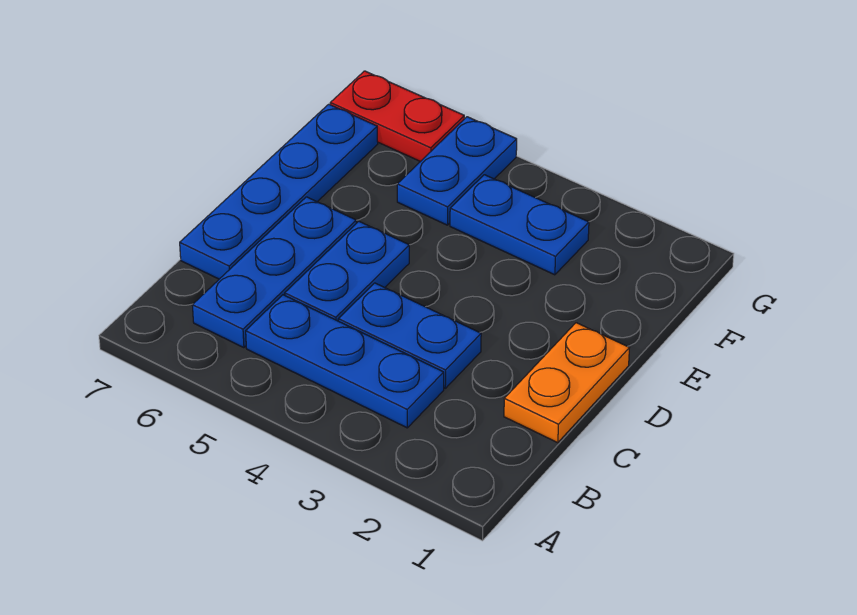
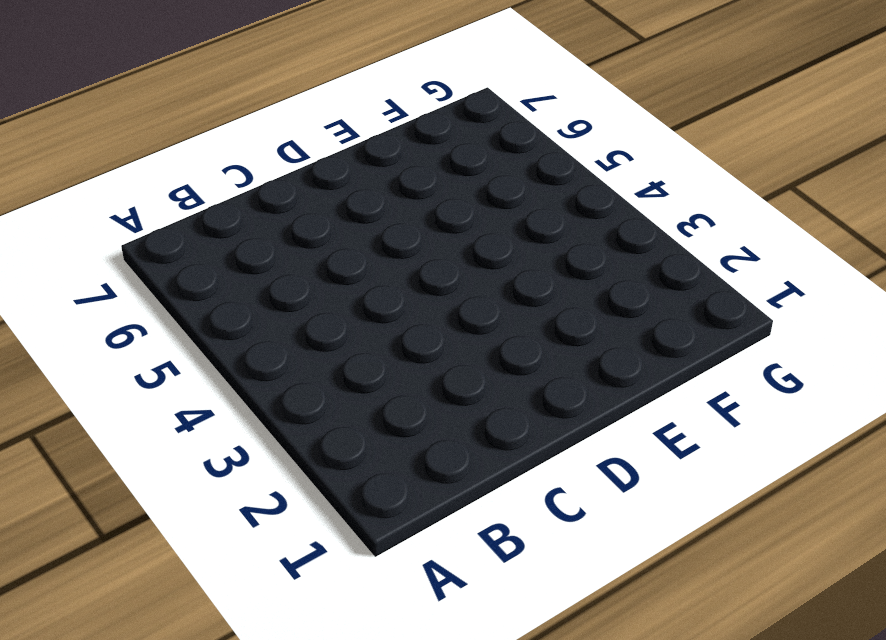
none -> blue 1x3 plate [246,295,444,428]
none -> blue 1x3 plate [192,197,356,348]

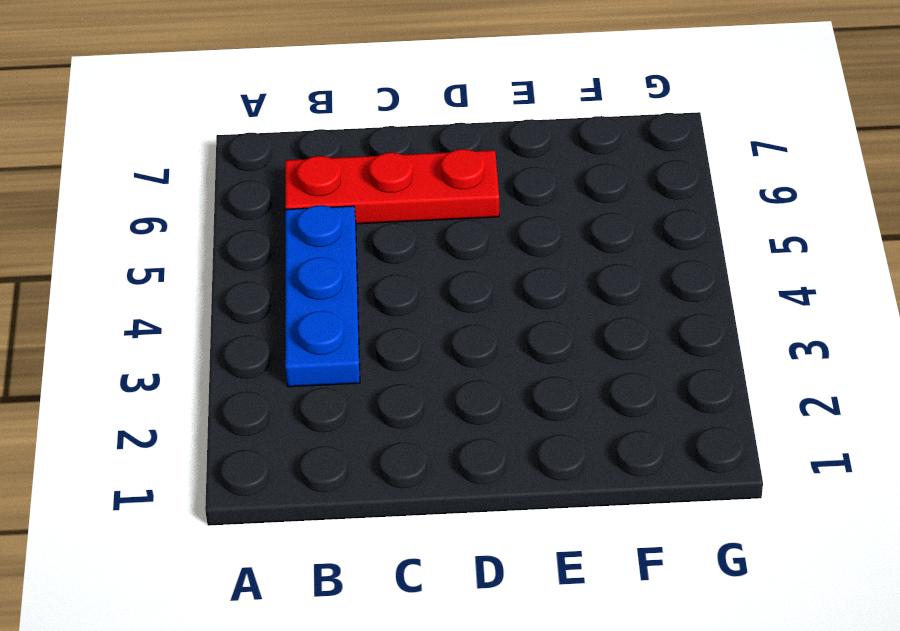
red 1x3 plate [285,149,499,224] -> blue 1x3 plate [192,197,356,348]
none -> orange 1x2 plate [504,323,629,443]
none -> blue 1x2 plate [338,283,481,388]

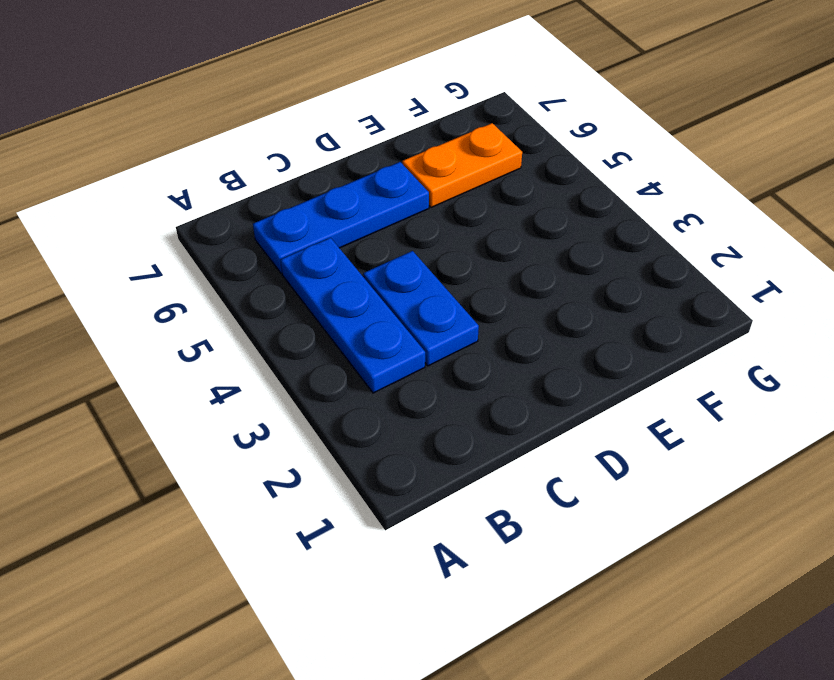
orange 1x2 plate [402,123,522,207] -> orange 1x2 plate moved to [504,323,629,443]
none -> blue 1x2 plate [285,222,409,321]
none -> blue 1x4 plate [180,104,378,279]

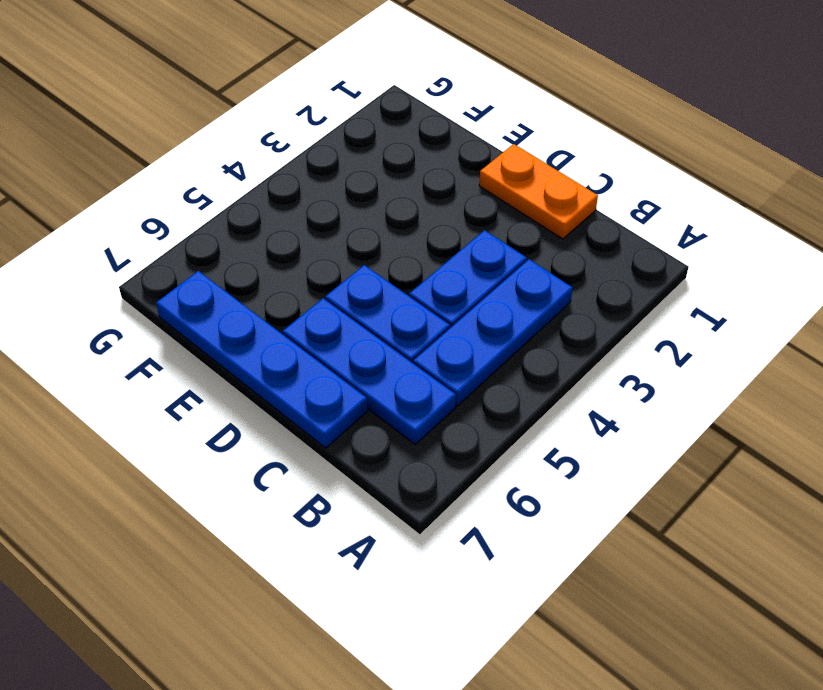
none -> blue 1x2 plate [450,175,589,275]
none -> blue 1x2 plate [397,117,517,225]

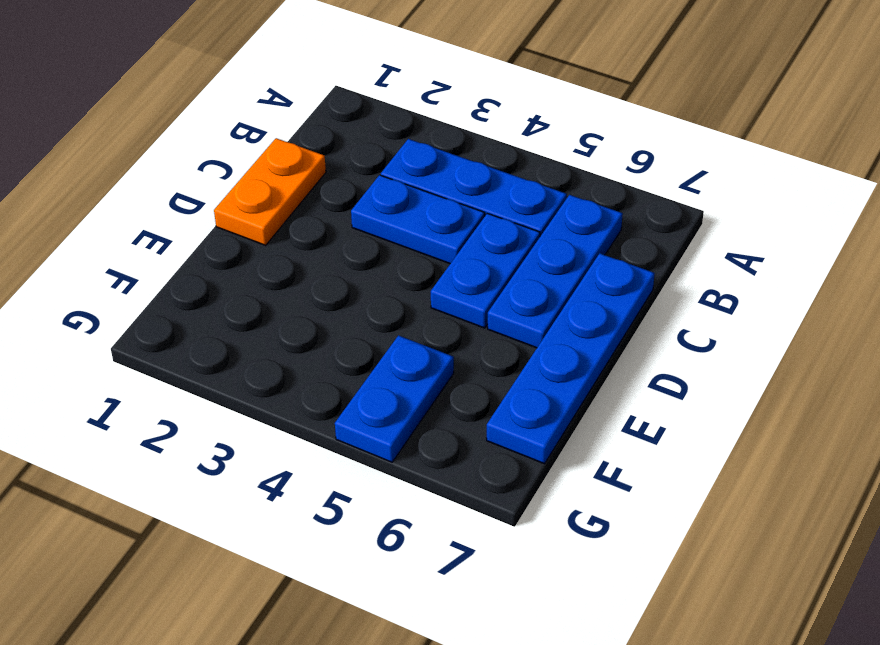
none -> blue 1x2 plate [450,175,589,275]
none -> red 1x2 plate [330,71,464,162]

